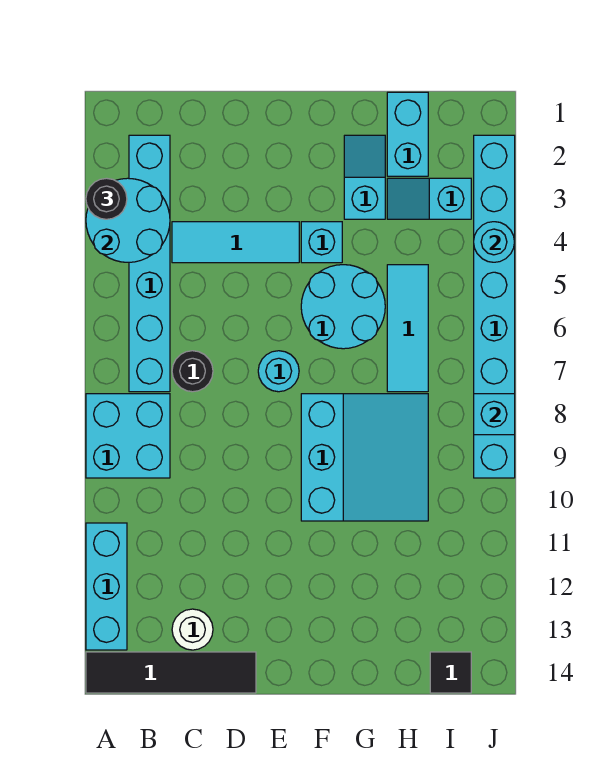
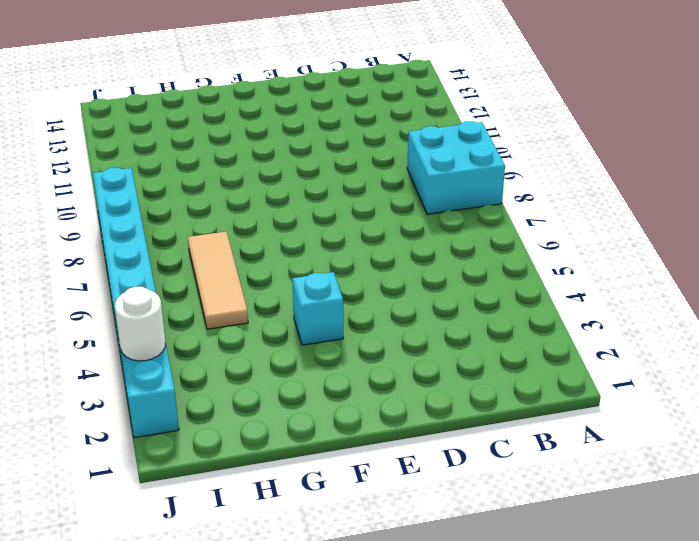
tan 1x3 tile [188,232,248,329] -> cyan 1x3 tile [387,265,428,392]
white 1x1 round brick [115,287,165,361] -> white 1x1 round brick moved to [172,609,213,650]
none -> cyan 1x3 brick [86,523,127,650]
none -> black 1x4 tile [86,652,256,693]
none -> cyan 1x6 brick [129,135,170,392]

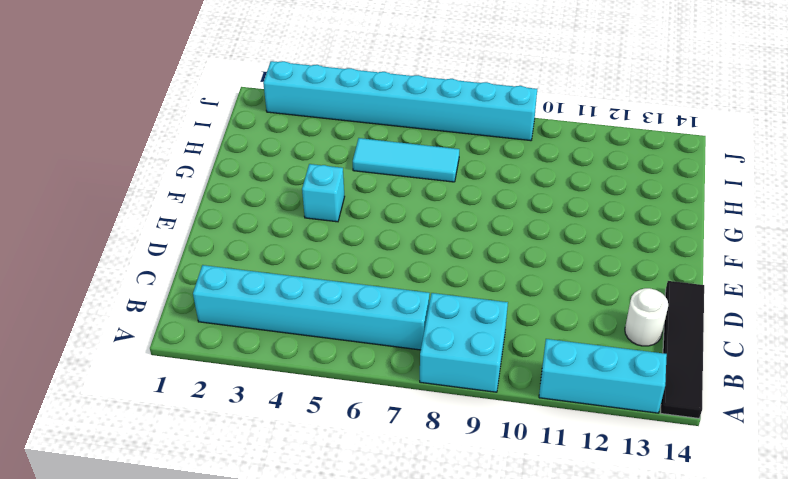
none -> cyan 1x3 tile [172,222,299,263]
none -> black 1x1 round brick [172,351,213,392]
none -> cyan 1x1 round brick [258,351,299,392]

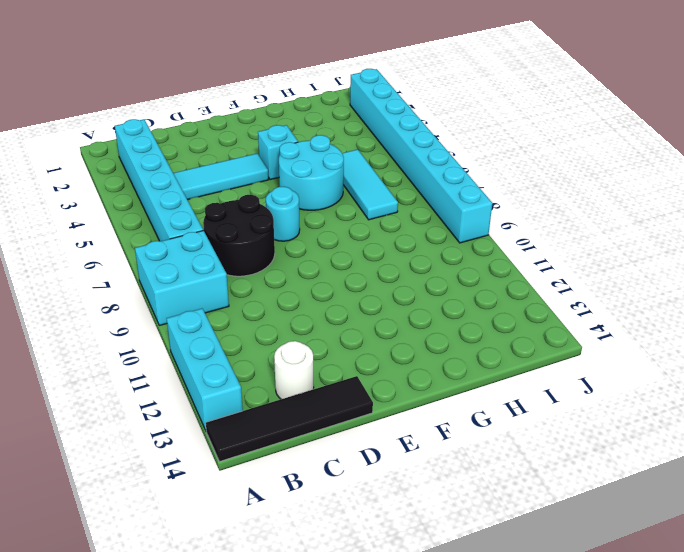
black 2x2 round brick [203,195,275,276] -> black 1x1 round brick [172,351,213,392]
none -> cyan 3x3 slope [301,394,428,521]
none -> cyan 1x2 slope [344,135,385,219]
none -> cyan 1x2 brick [387,92,428,176]

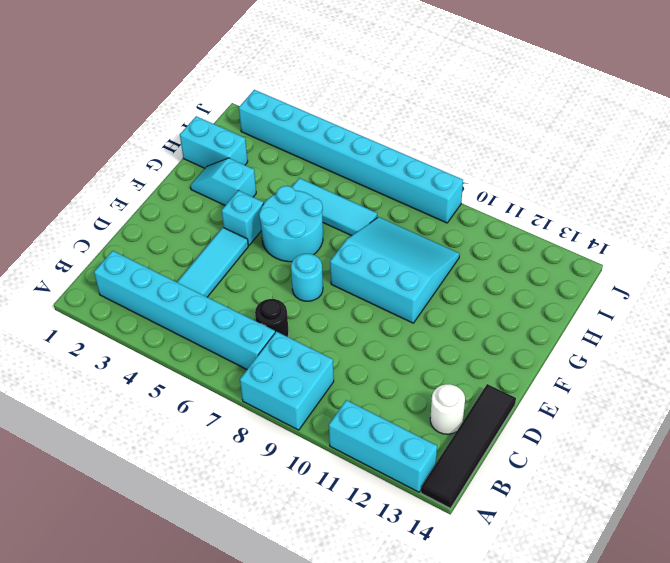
none -> cyan 1x2 slope [387,178,471,219]
none -> black 1x1 tile [430,652,471,693]
none -> cyan 2x2 round brick [86,178,170,262]

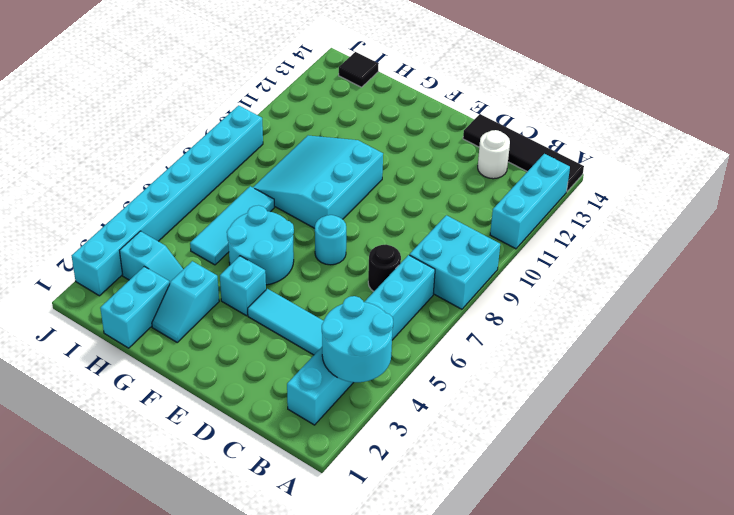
none -> cyan 1x1 round brick [474,222,515,262]
none -> cyan 1x1 brick [474,394,515,435]
none -> black 1x1 round brick [86,178,127,219]

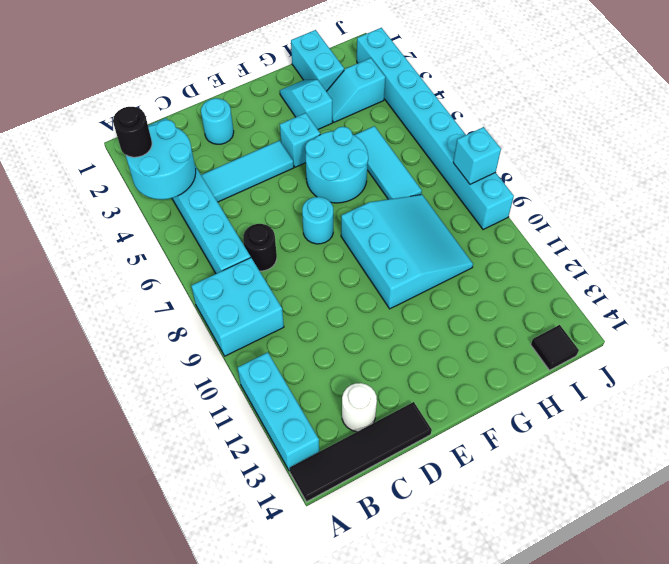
cyan 1x1 round brick [201,98,234,144] -> cyan 1x1 round brick moved to [474,222,515,262]

